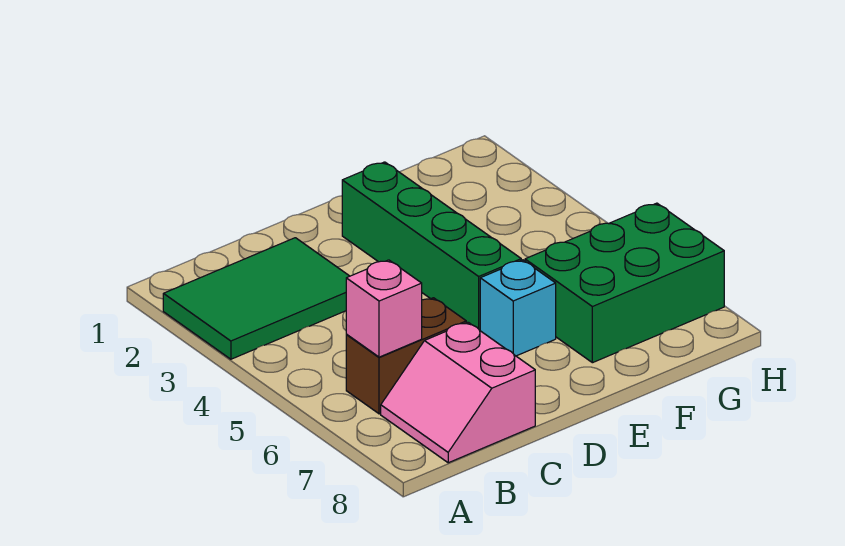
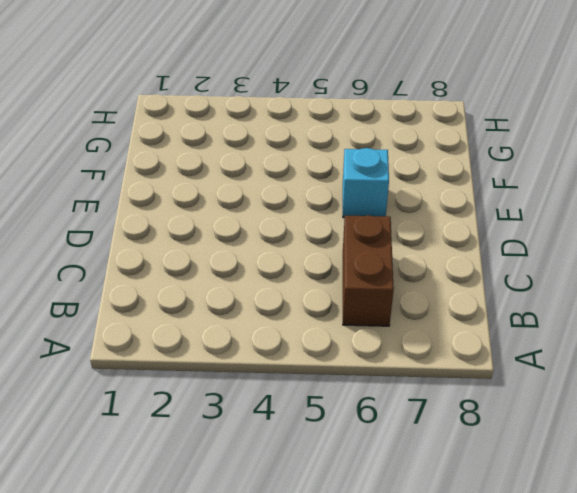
none -> green 2x3 tile [163,238,349,359]
none -> pink 2x2 slope [381,322,535,463]

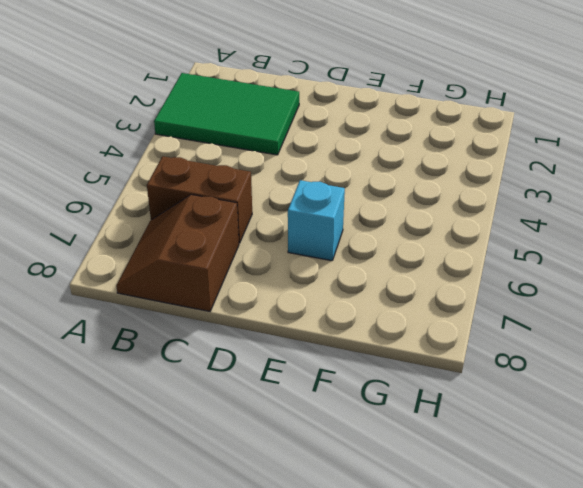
brown 2x2 slope [116,195,239,311] -> pink 2x2 slope [381,322,535,463]
none -> green 1x4 brick [342,162,521,330]
none -> green 2x3 brick [525,203,724,363]

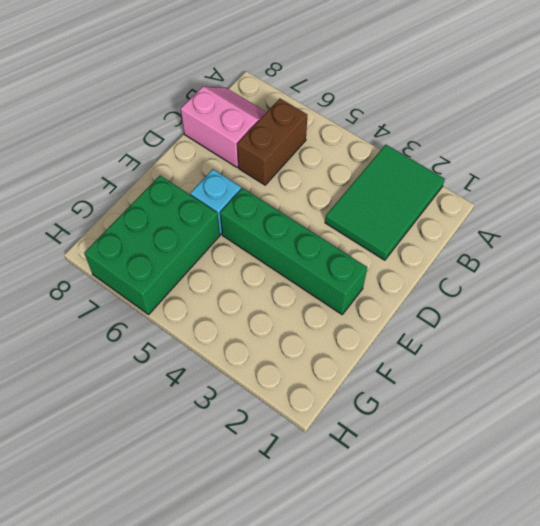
none -> pink 1x1 brick [346,260,422,357]

